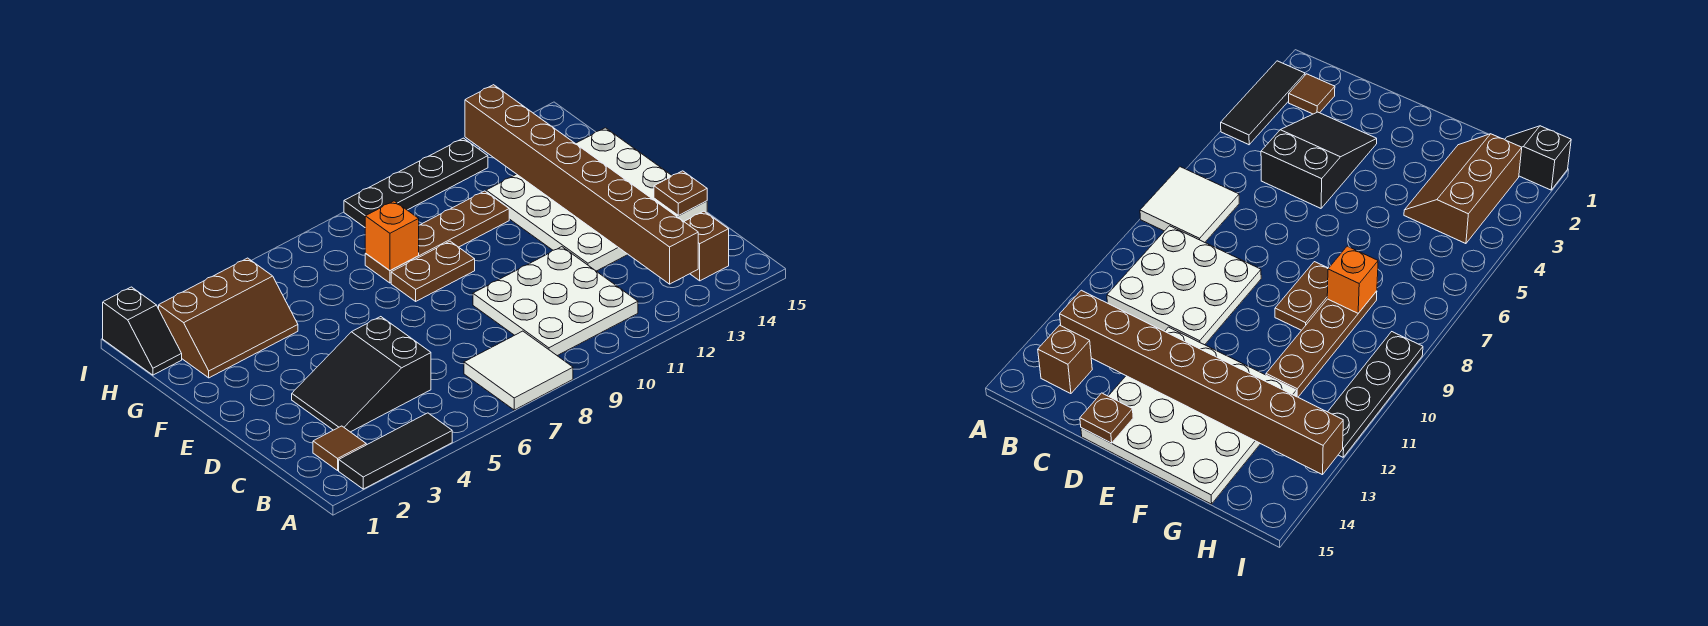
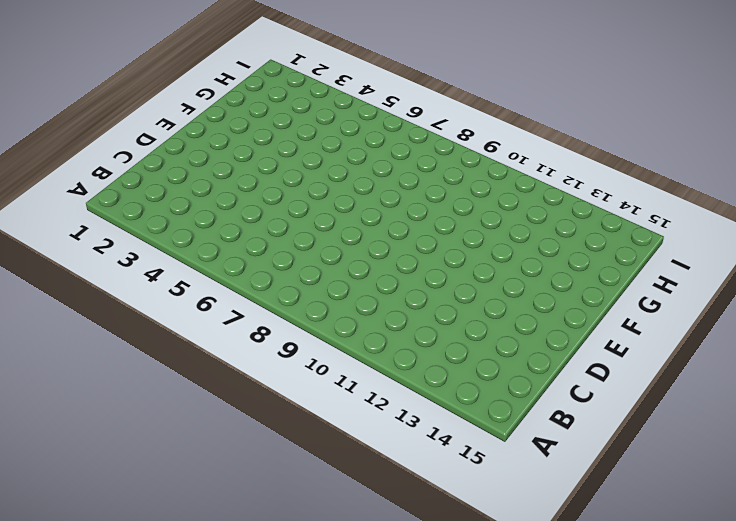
none -> black 1x3 tile [339,413,452,489]
none -> white 2x2 tile [464,331,573,410]
none -> brown 1x1 tile [313,426,366,470]

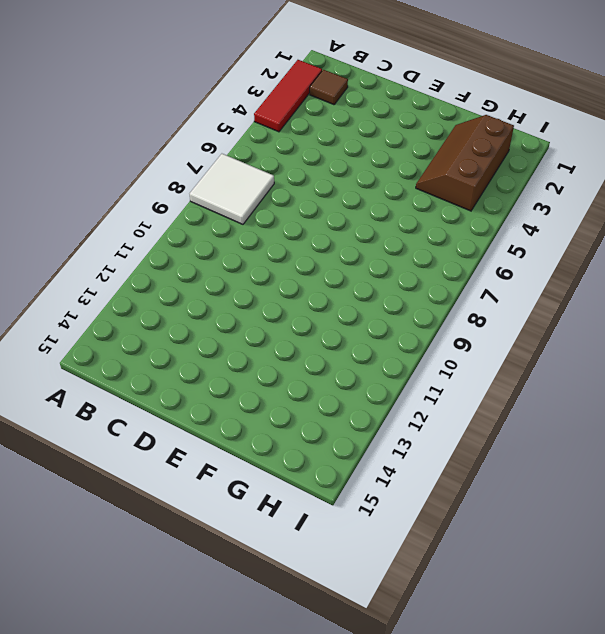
red 1x3 tile [254,60,322,132] -> black 1x3 tile [339,413,452,489]
none -> white 3x3 plate [473,247,638,356]
none -> brown 1x1 brick [684,211,729,281]
none -> black 2x3 slope [292,317,431,432]

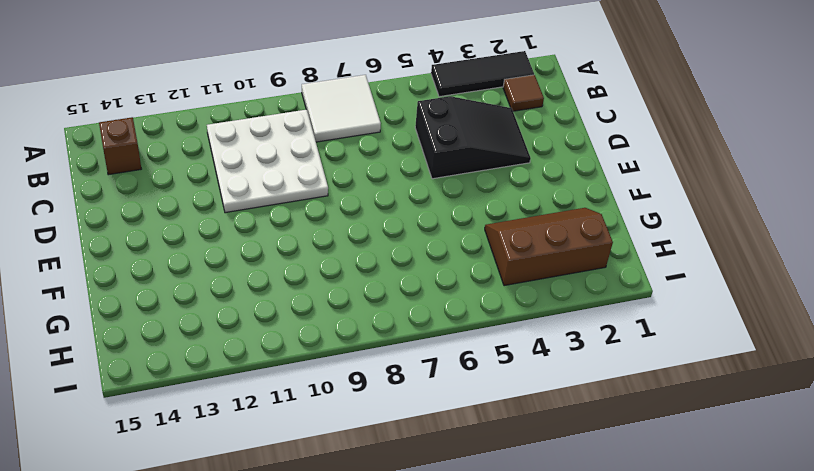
none -> white 4x4 plate [486,128,707,271]
none -> brown 1x2 plate [391,241,475,301]
none -> brown 1x4 plate [365,191,509,283]

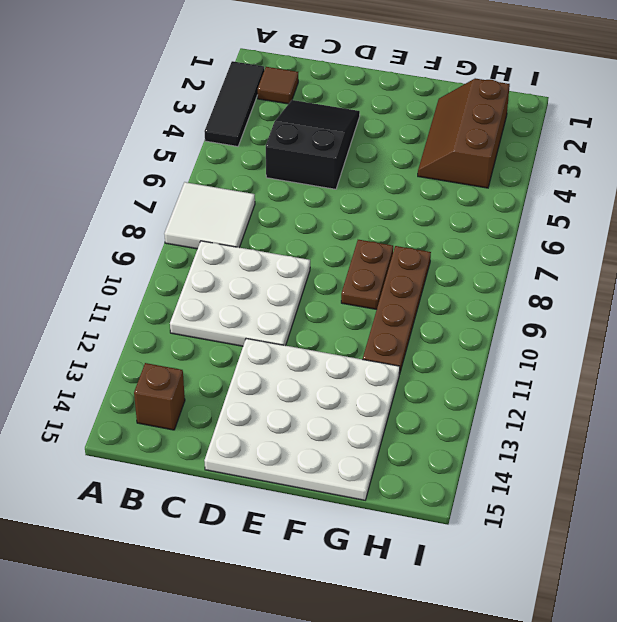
none -> black 1x2 slope [103,287,182,375]
none -> black 1x4 plate [344,138,488,227]
none -> brown 1x8 brick [465,85,698,284]

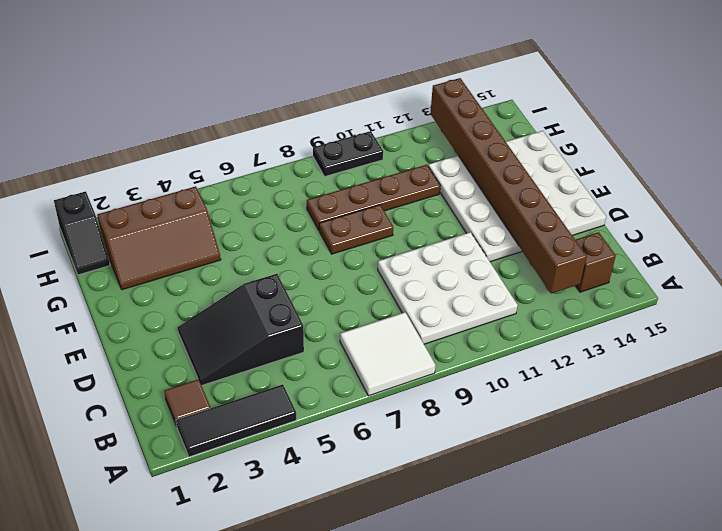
black 1x2 plate [313,131,383,176] -> black 1x4 plate [344,138,488,227]
none -> brown 1x1 plate [654,171,707,215]
none -> orange 1x1 brick [365,201,419,271]

